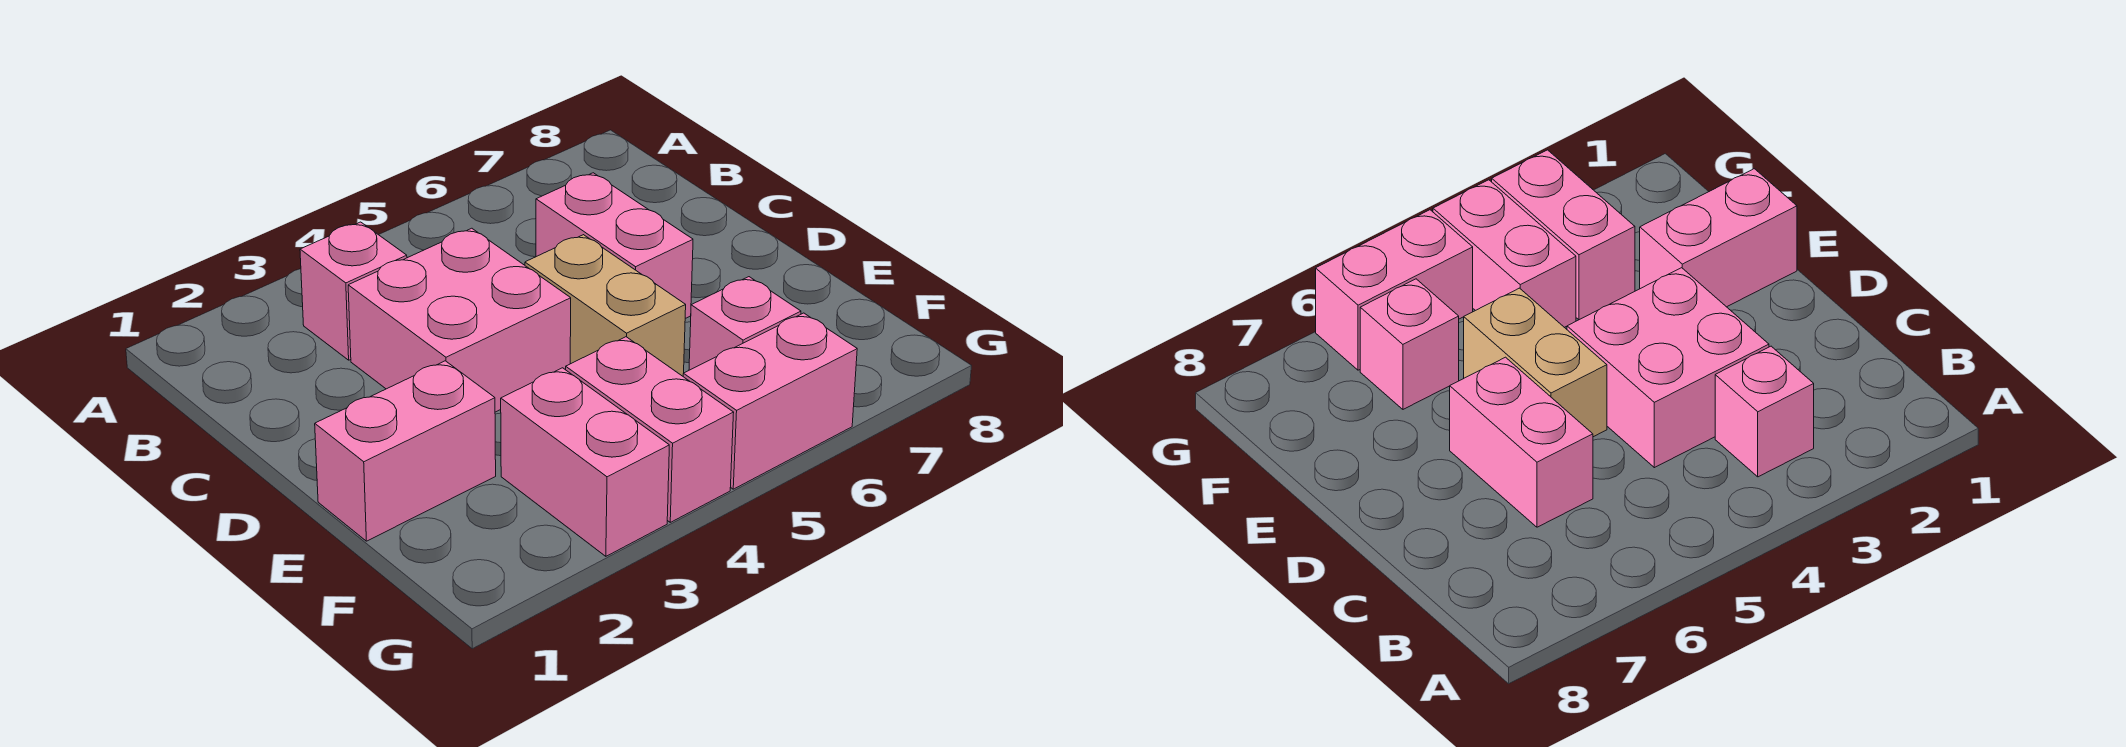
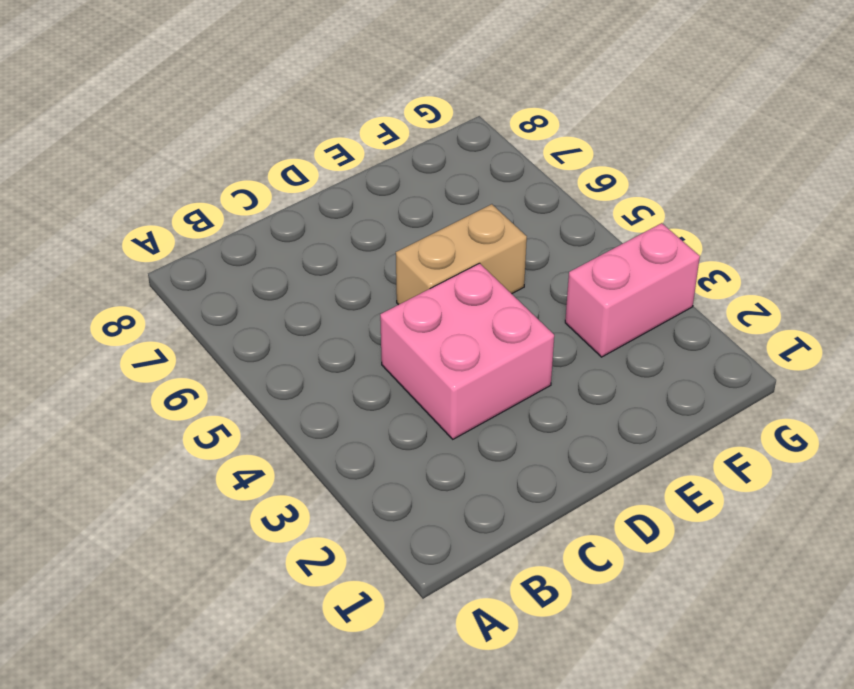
none -> pink 1x1 brick [300,222,407,360]
none -> pink 1x2 brick [536,173,693,319]

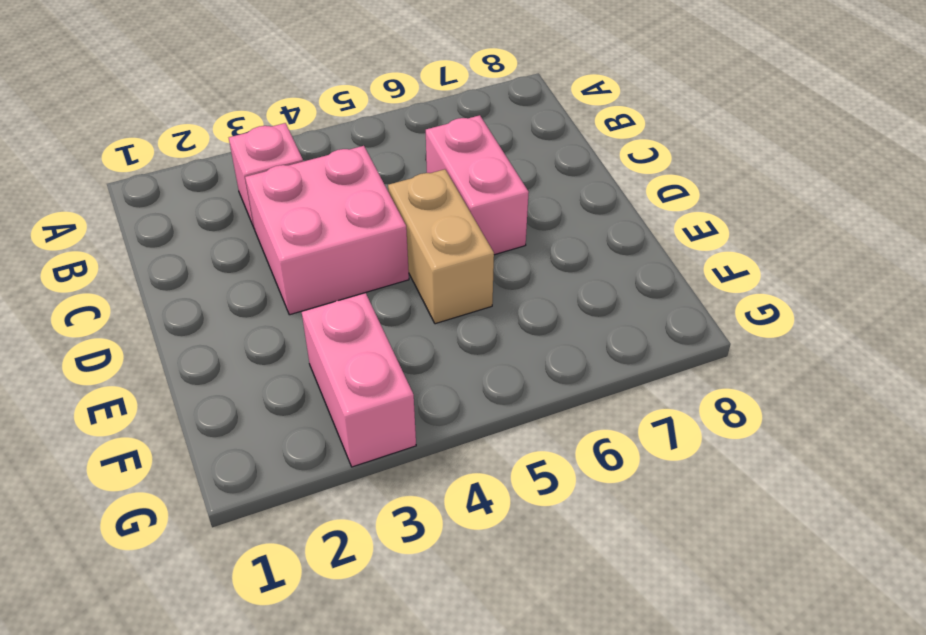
none -> pink 1x2 brick [315,361,496,541]
none -> pink 1x2 brick [566,337,734,522]

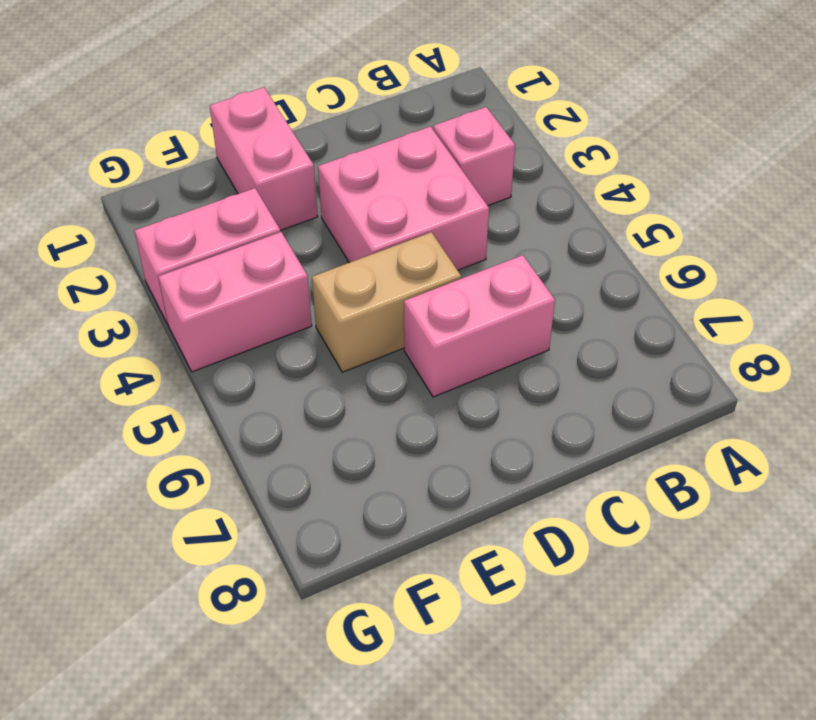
none -> pink 1x1 brick [689,277,801,370]
none -> pink 1x2 brick [683,313,857,489]

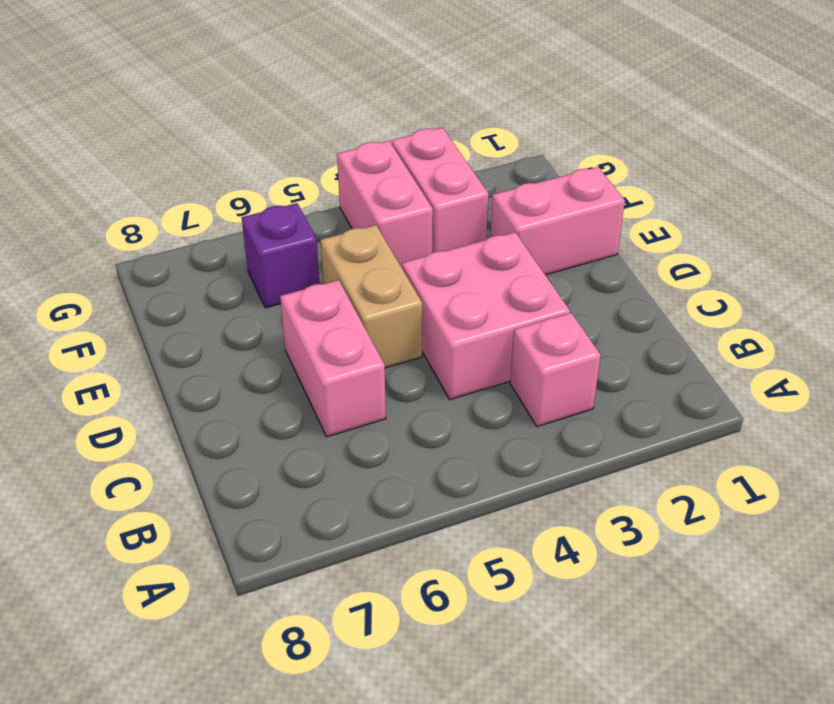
purple 1x1 brick [242,203,320,308] -> pink 1x1 brick [689,277,801,370]
none -> pink 1x2 brick [683,313,857,489]

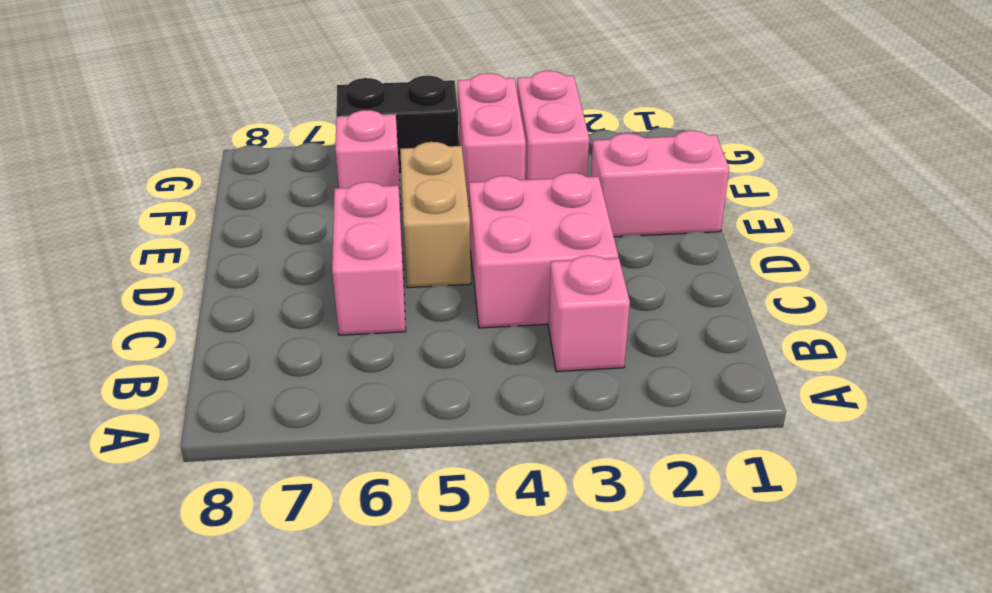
black 1x2 brick [336,76,459,174] -> pink 1x2 brick [683,313,857,489]

